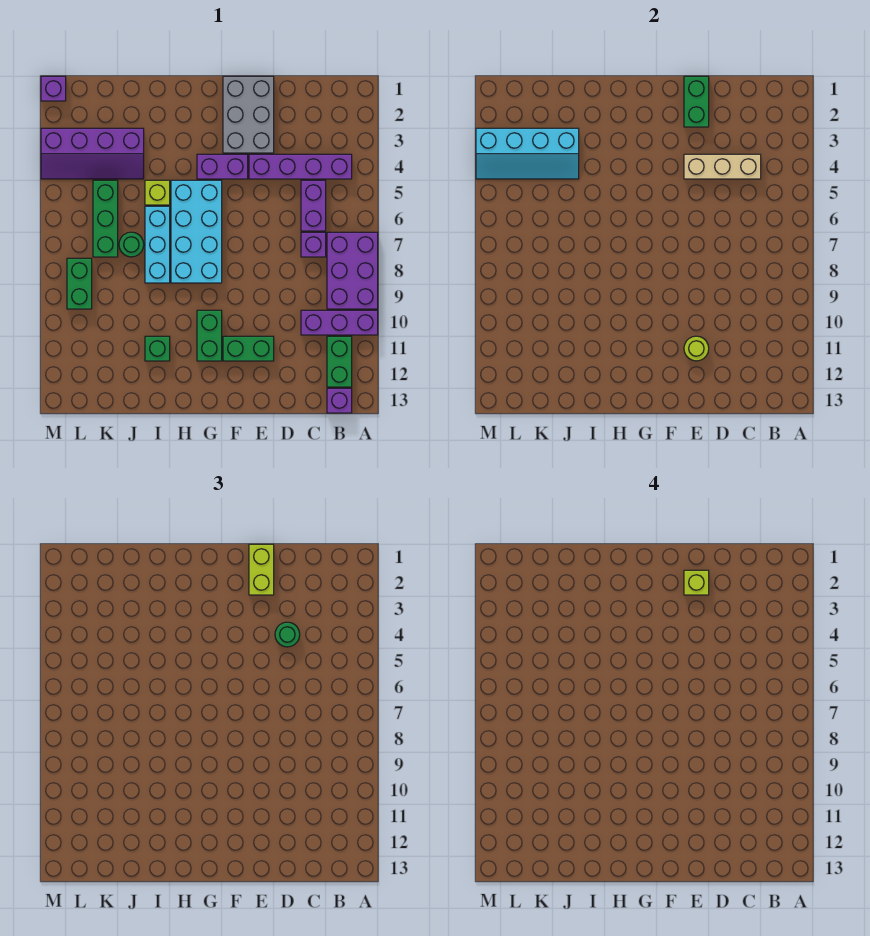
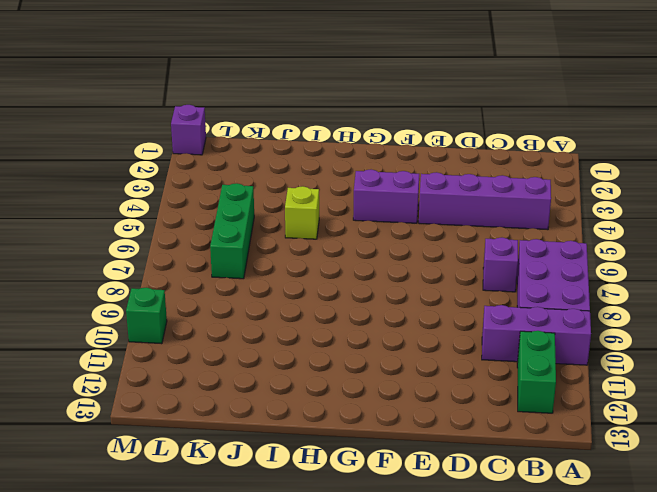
green 1x1 brick [126,288,167,344] -> green 1x1 brick moved to [145,336,170,361]
none -> purple 1x1 brick [327,388,352,413]
none -> purple 1x2 brick [301,180,326,231]
none -> grey 2x3 brick [223,76,274,153]

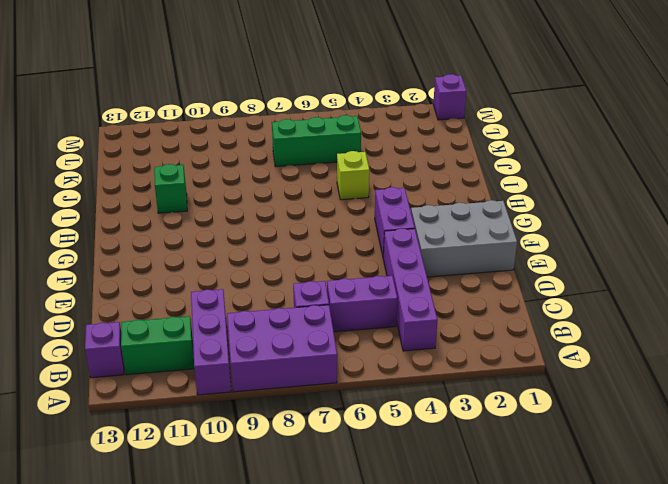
none -> green 1x2 brick [223,336,274,361]
none -> cyan 2x4 brick [171,180,222,283]
none -> green 1x2 brick [197,310,222,361]

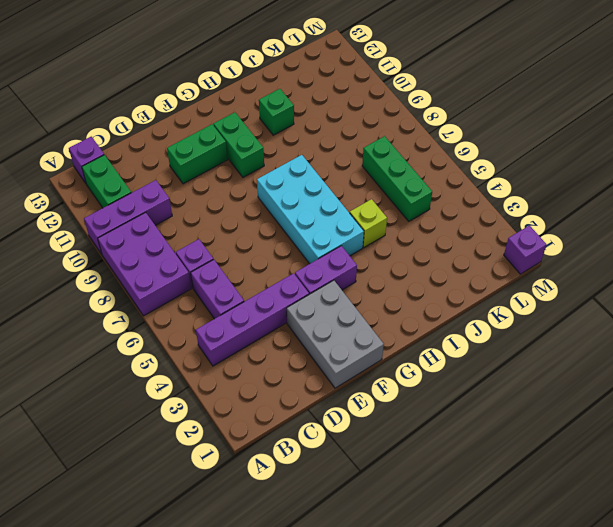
none -> cyan 1x3 brick [145,206,170,283]
none -> purple 2x4 slope [41,128,144,179]
none -> green 1x1 round brick [119,232,144,257]

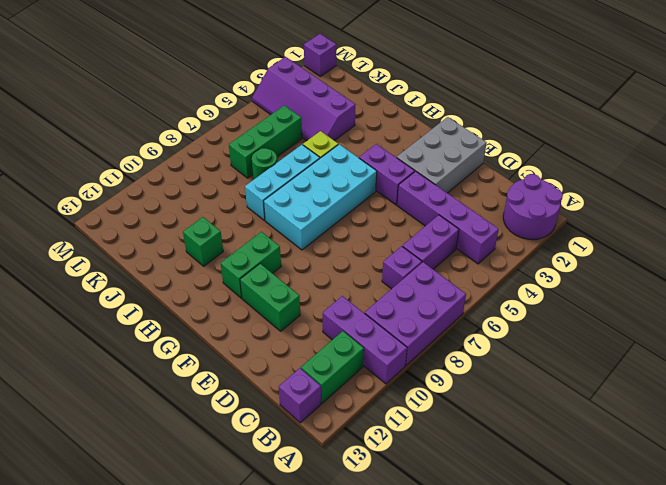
purple 2x2 round brick [503,174,563,240] -> none
none -> green 1x2 brick [67,258,92,309]
none -> tan 1x3 brick [684,154,761,179]
none -> green 1x2 brick [684,76,709,127]

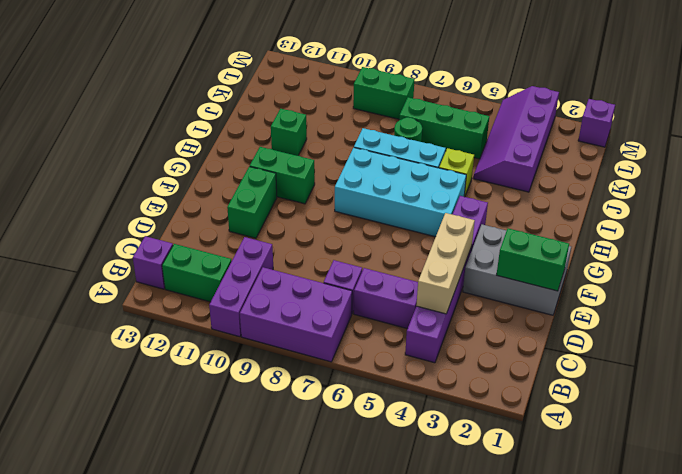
none -> lime 1x1 round brick [684,336,709,361]
none -> cyan 2x4 slope [476,128,579,179]
none -> green 1x1 round brick [275,622,300,647]

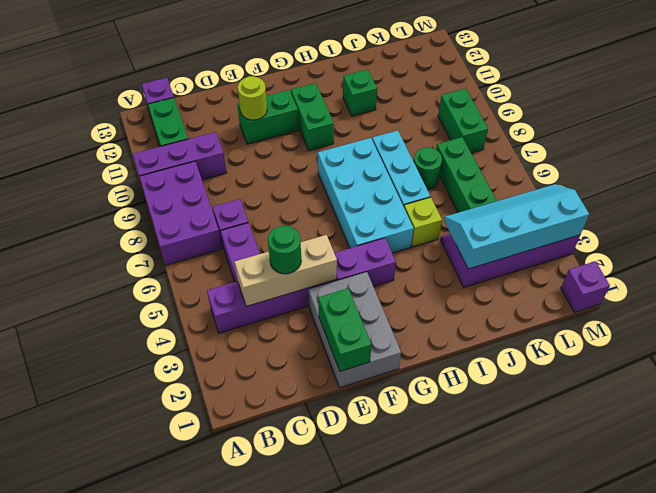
none -> lime 1x2 brick [249,544,274,595]
none -> lime 1x1 brick [684,570,709,595]

